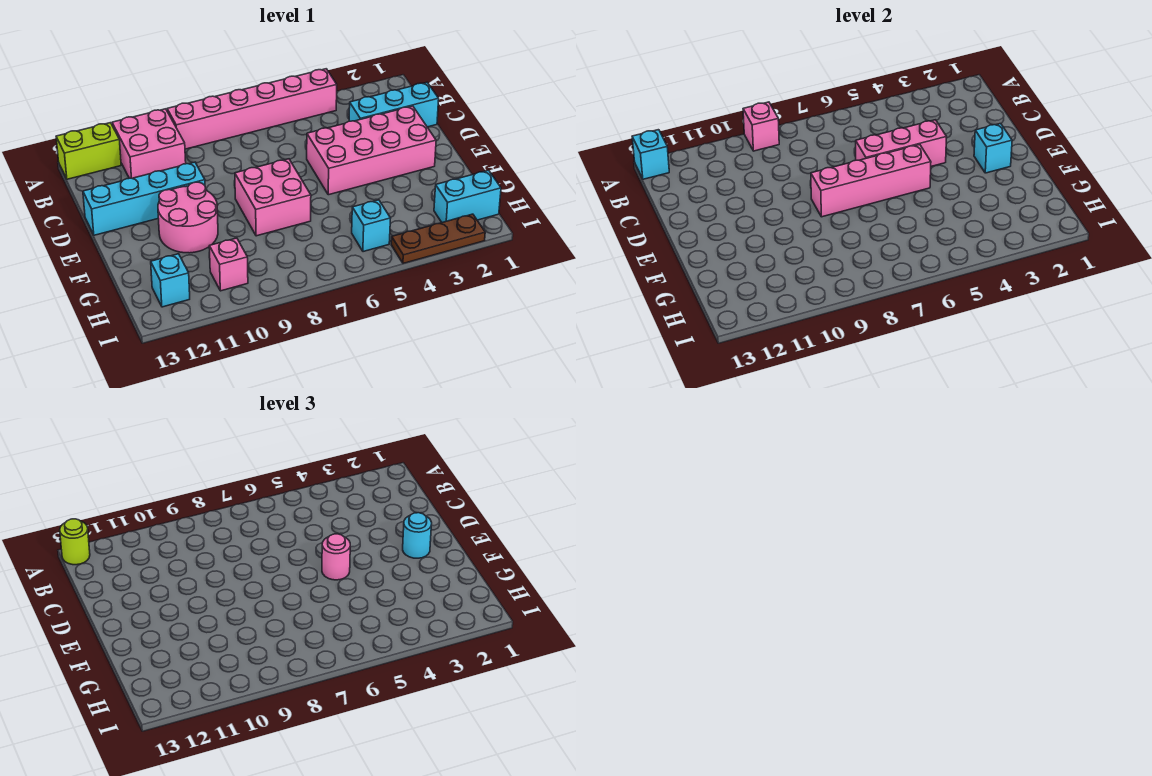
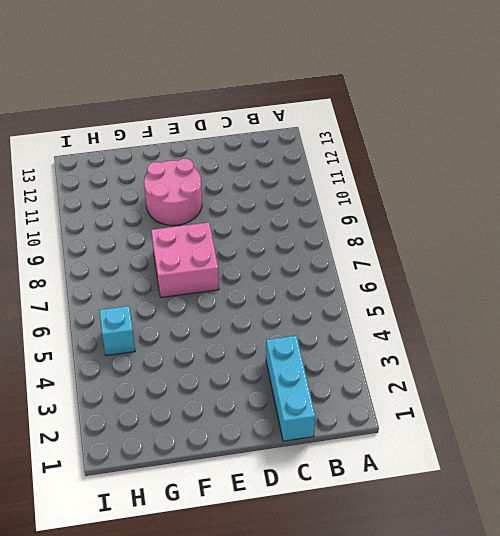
none -> pink 1x6 brick [167,69,337,149]
none -> pink 2x2 brick [112,109,186,178]
none -> lime 1x2 brick [56,123,121,179]

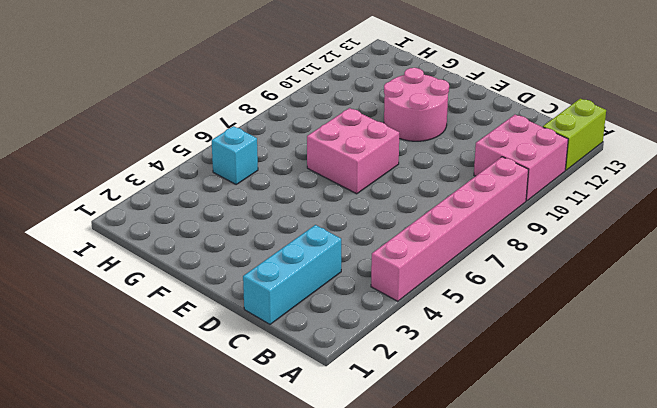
none -> pink 2x4 brick [307,106,436,195]
none -> cyan 1x4 brick [83,162,205,235]
none -> cyan 1x2 brick [434,170,501,222]

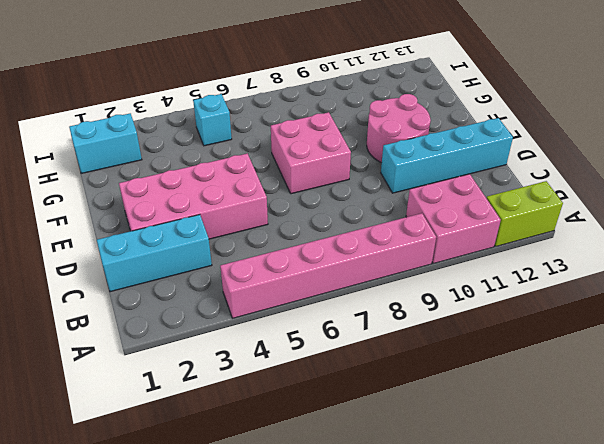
none -> pink 1x1 brick [209,238,248,291]
none -> cyan 1x1 brick [151,254,190,307]
none -> brown 1x3 plate [391,214,485,263]

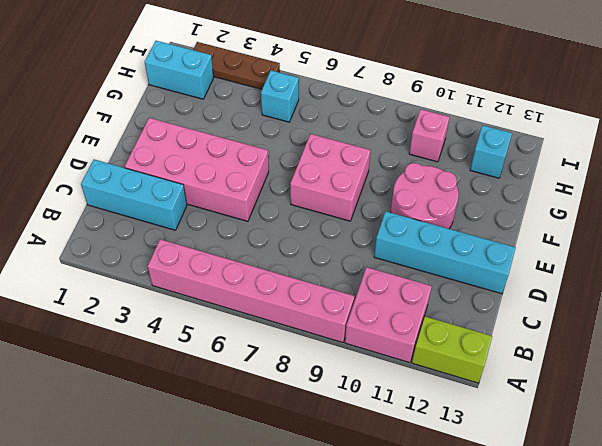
none -> pink 1x1 brick [743,102,779,151]
none -> cyan 1x1 brick [632,130,669,179]
none -> pink 1x3 brick [856,120,946,166]

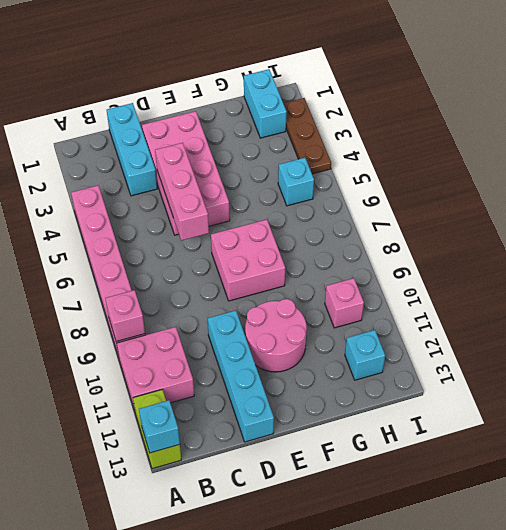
none -> cyan 1x1 brick [974,124,1012,173]
none -> pink 1x4 brick [811,145,931,217]
none -> lime 1x1 round brick [60,519,90,565]

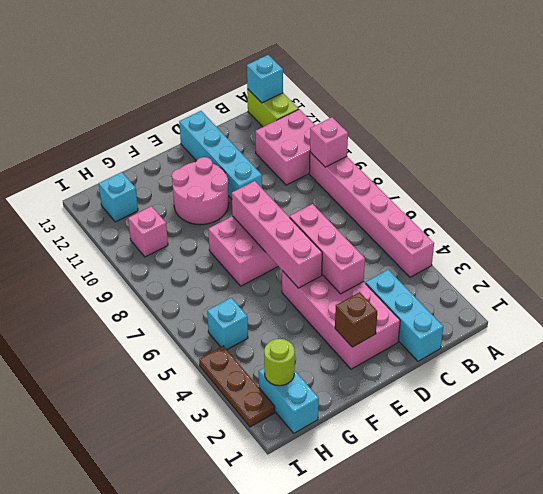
brown 1x1 brick [335,292,377,347] -> cyan 1x1 brick [974,124,1012,173]
lime 1x1 round brick [264,339,295,386] -> lime 1x1 round brick moved to [60,519,90,565]
none -> cyan 1x1 round brick [403,513,432,558]
none -> pink 1x1 round brick [322,534,350,580]

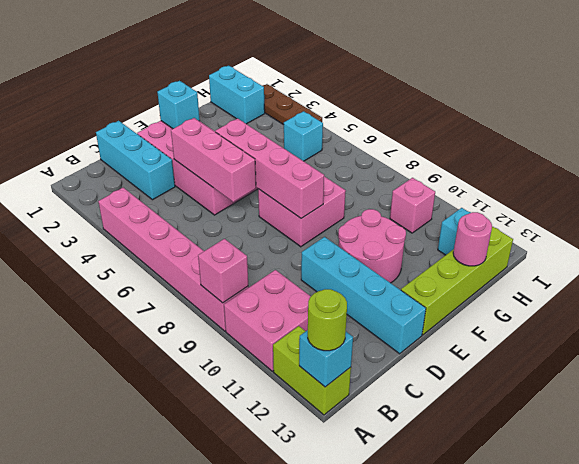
lime 1x4 brick [401,227,513,335] -> none
pink 1x1 round brick [453,212,492,266] -> pink 1x1 round brick moved to [322,534,350,580]
none -> cyan 1x1 round brick [403,513,432,558]

